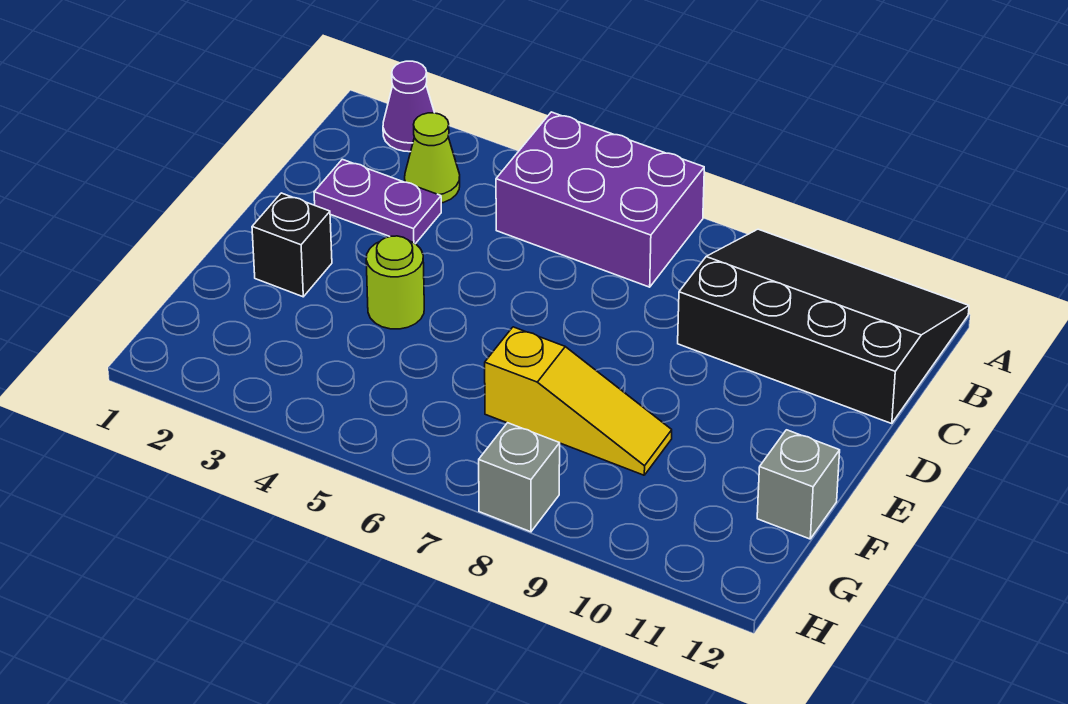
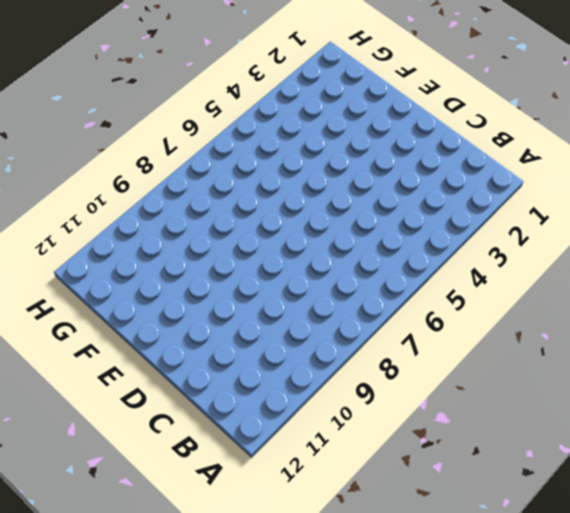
none -> purple 1x1 cone [383,61,434,152]
none -> purple 2x3 brick [496,112,704,287]

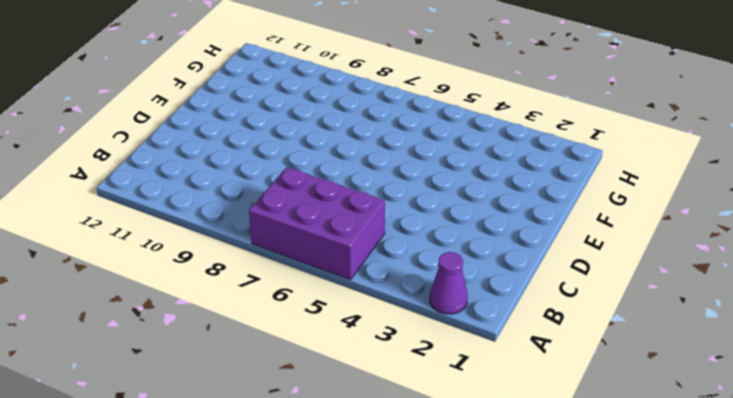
none -> black 3x4 slope [678,229,969,423]
none -> lime 1x1 cone [405,113,460,203]

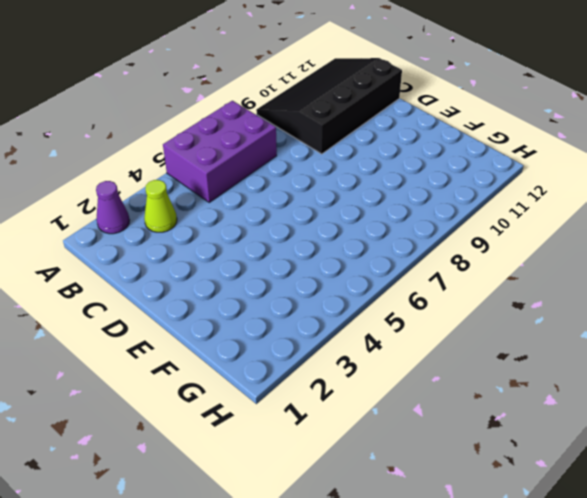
none -> purple 1x2 plate [314,159,441,244]
none -> black 1x1 brick [252,193,332,297]

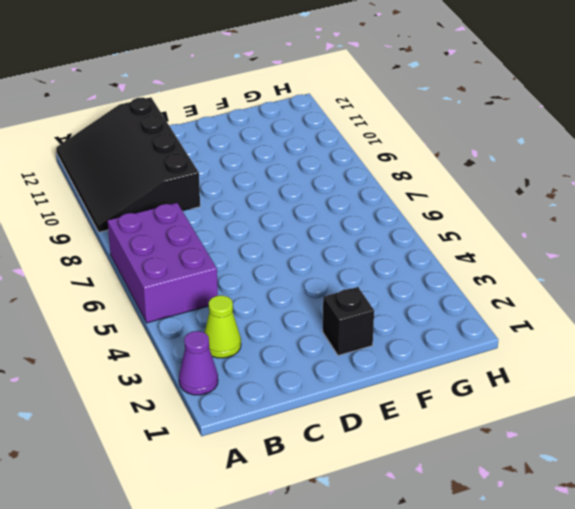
none -> purple 1x2 plate [314,159,441,244]
none -> lime 1x1 round brick [366,236,424,329]

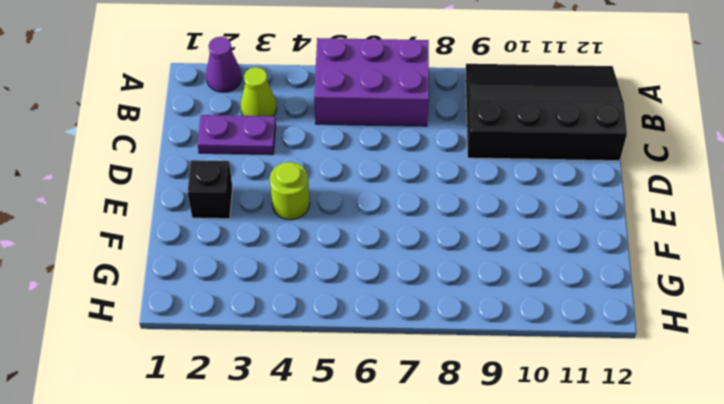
none -> yellow 1x3 slope [485,327,672,475]
none -> grey 1x1 brick [757,430,840,539]

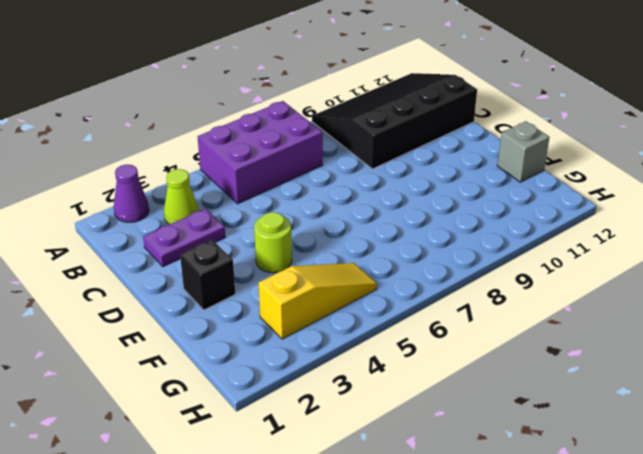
yellow 1x3 slope [259,263,377,339] -> yellow 1x3 slope moved to [485,327,672,475]
none -> grey 1x1 brick [479,423,560,532]

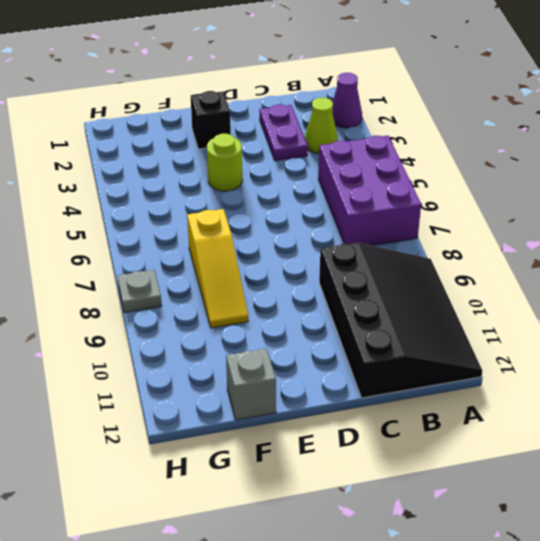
grey 1x1 plate [117,270,162,313] -> grey 1x1 brick [479,423,560,532]

